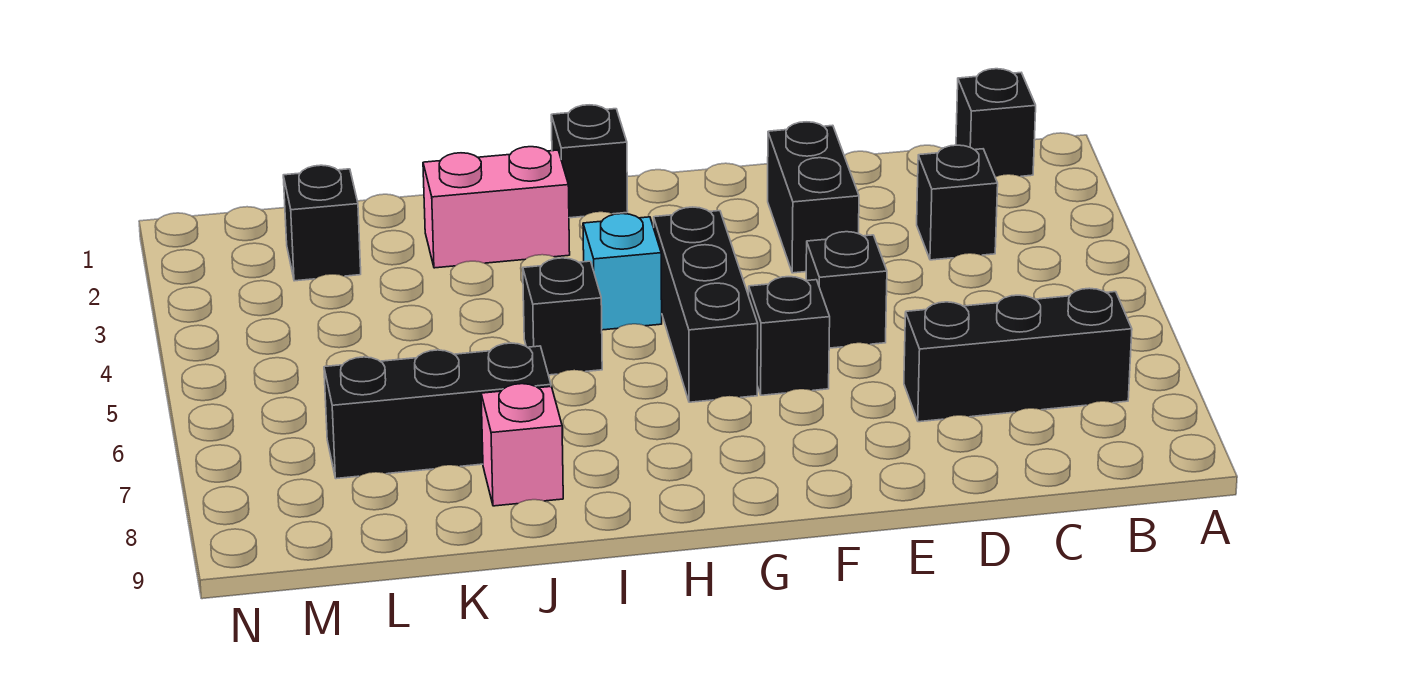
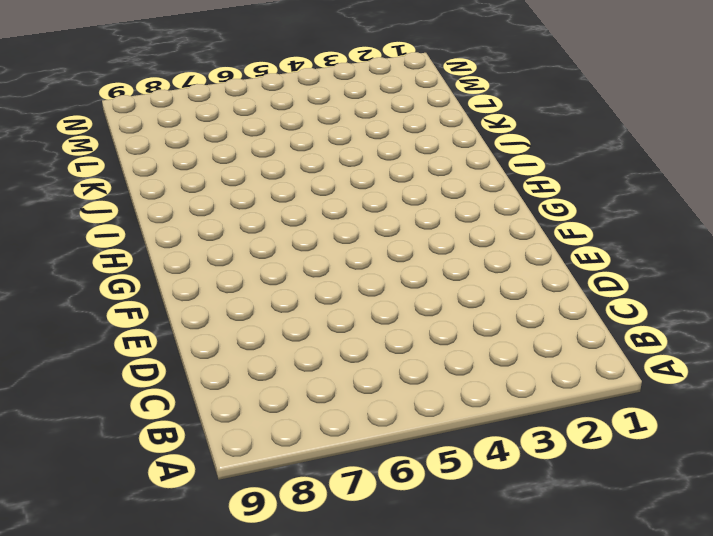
none -> black 1x1 brick [956,69,1036,177]
none -> black 1x3 brick [904,288,1132,422]
none -> black 1x1 brick [917,145,998,260]

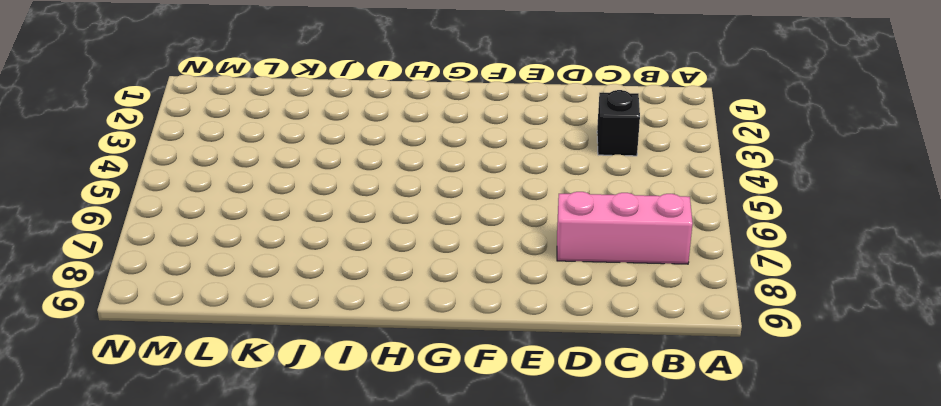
pink 1x3 brick [557,192,693,264] -> black 1x3 brick [904,288,1132,422]
none -> black 1x1 brick [956,69,1036,177]
none -> black 1x2 brick [768,122,859,273]
none -> black 1x1 brick [806,232,887,348]

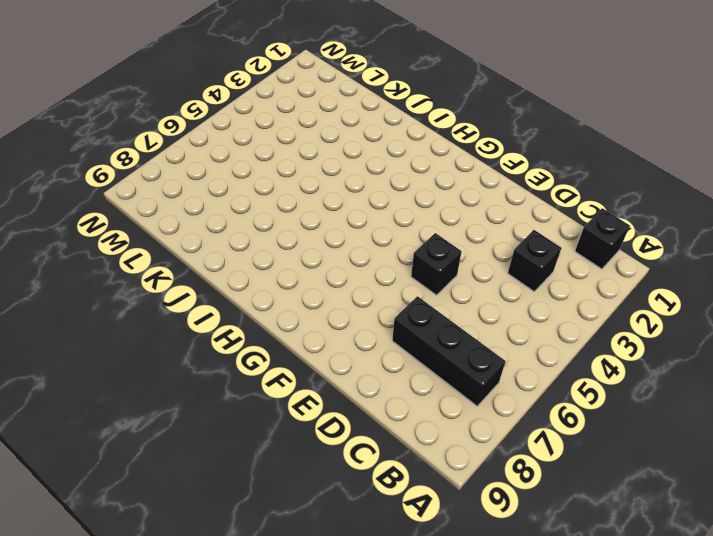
none -> black 1x2 brick [768,122,859,273]
none -> black 1x1 brick [749,277,830,395]
none -> black 1x3 brick [654,207,758,402]

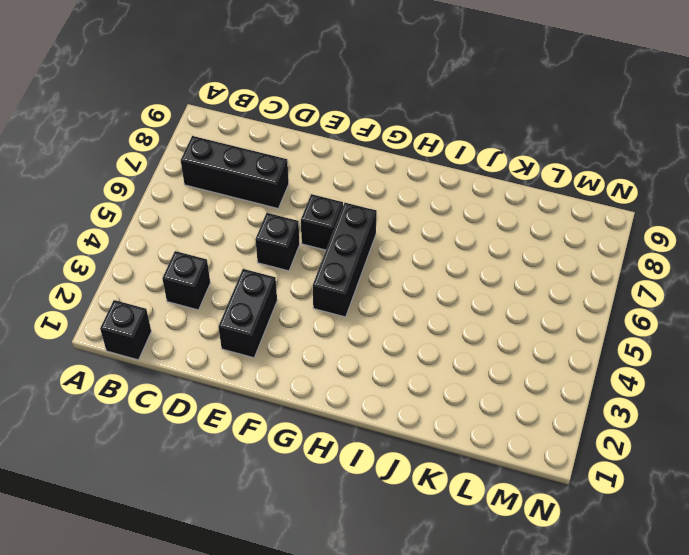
none -> black 1x1 brick [551,105,628,218]
none -> cyan 1x1 brick [583,214,662,330]
none -> pink 1x2 brick [423,147,570,268]

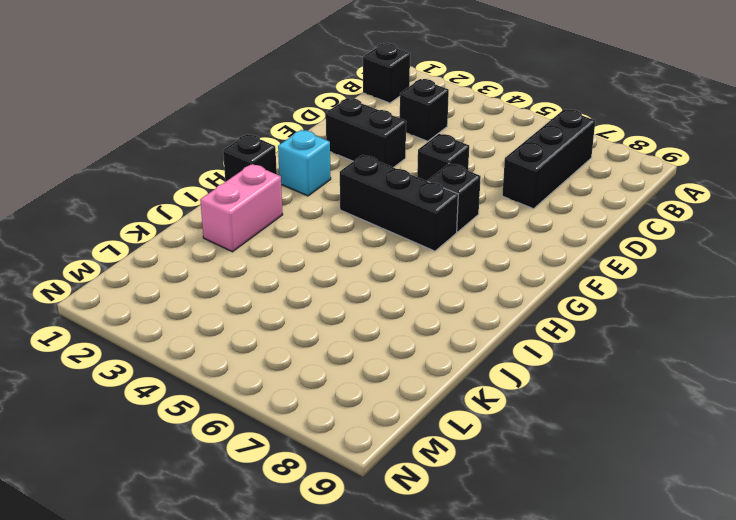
cyan 1x1 brick [278,130,331,196] -> cyan 1x1 brick moved to [583,214,662,330]
none -> black 1x1 brick [523,258,602,375]
none -> black 1x3 brick [324,343,551,479]
none -> pink 1x1 brick [481,384,563,506]

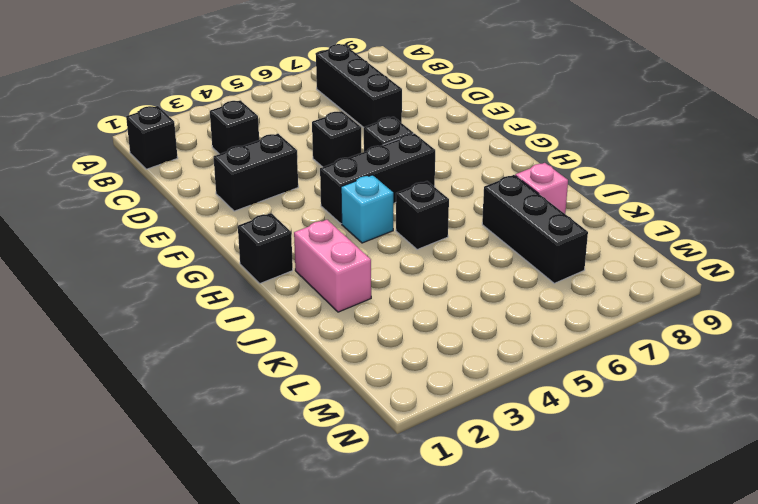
none -> black 1x1 brick [283,165,361,281]

